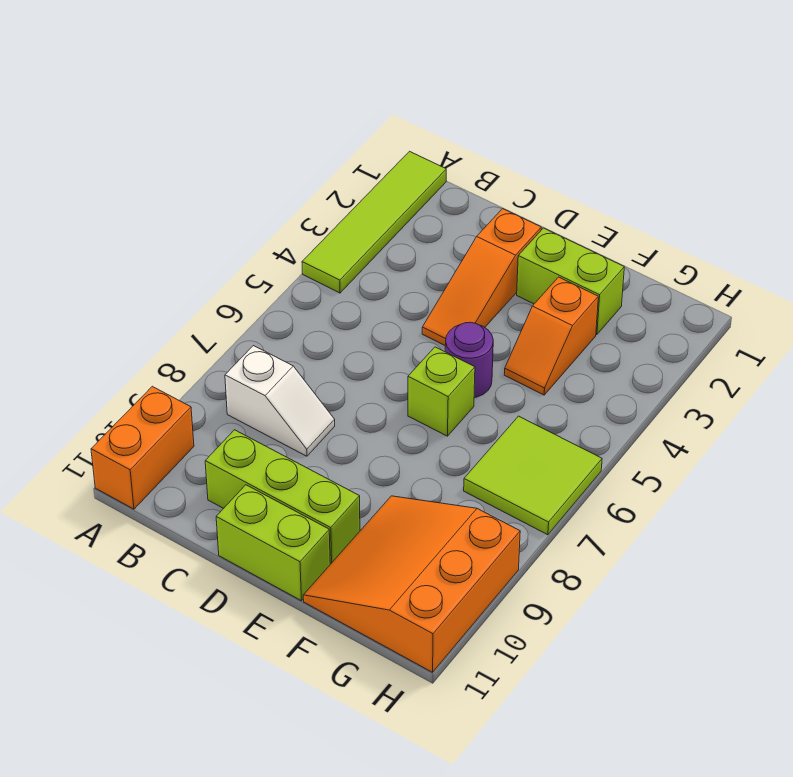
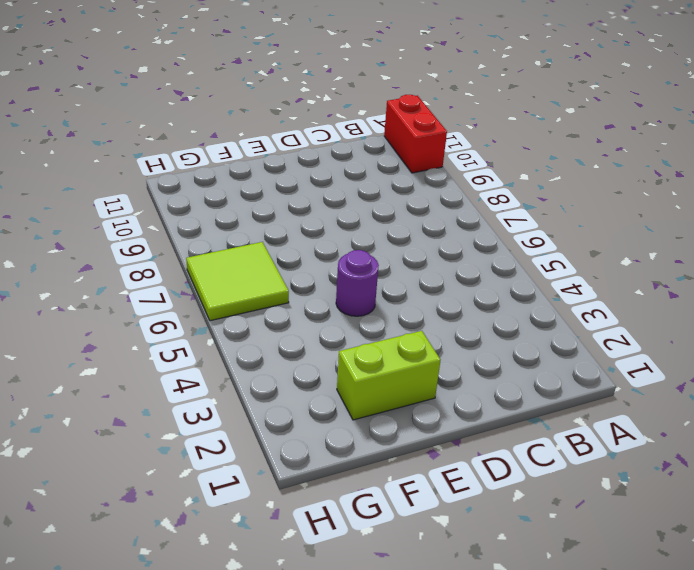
red 1x2 brick [384,95,447,173] -> orange 1x2 brick [91,386,194,509]
none -> lime 1x4 tile [302,151,446,293]
none -> white 1x2 slope [225,346,335,456]
none -> lime 1x3 brick [205,430,360,564]

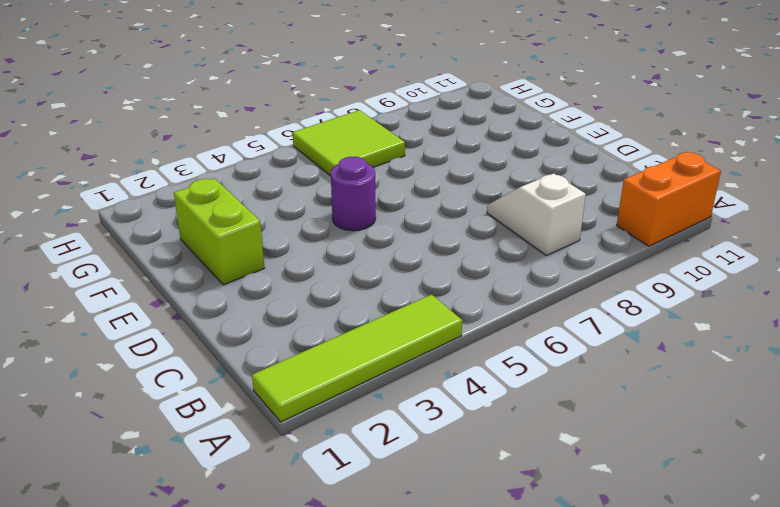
none -> lime 1x3 brick [205,430,360,564]
none -> orange 1x3 slope [422,209,541,345]
none -> lime 1x2 brick [216,485,330,601]

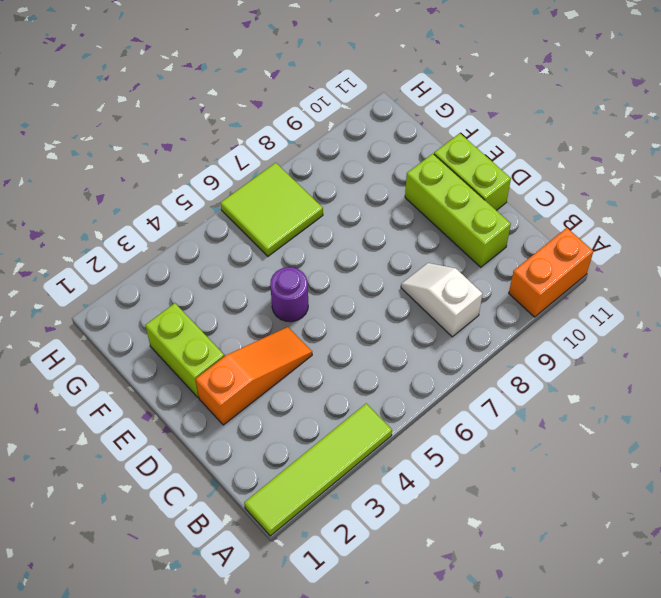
none -> lime 1x1 brick [408,347,475,436]
none -> orange 1x2 slope [504,277,598,395]
none -> orange 3x3 slope [303,496,520,672]

